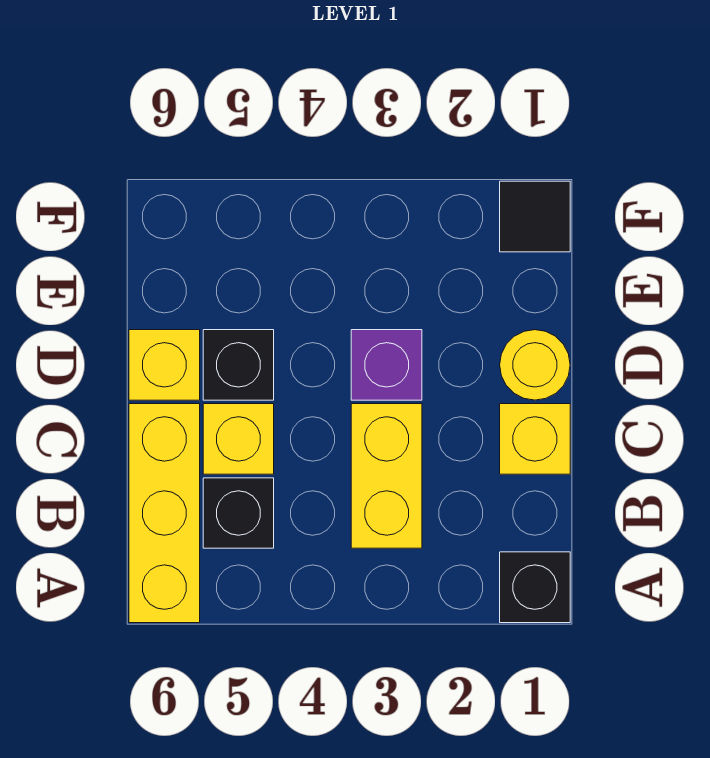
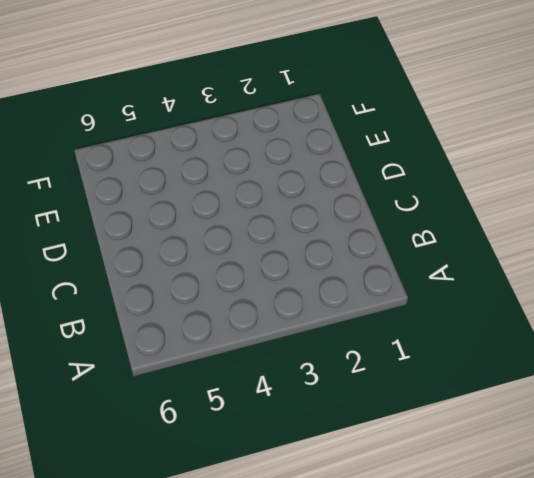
none -> black 1x1 brick [500,552,570,623]
none -> yellow 1x3 brick [129,404,200,623]

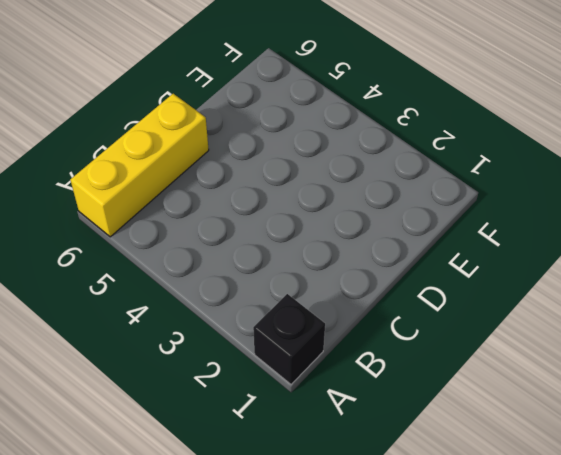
none -> yellow 1x2 brick [351,404,422,548]
none -> black 1x1 brick [203,478,274,548]

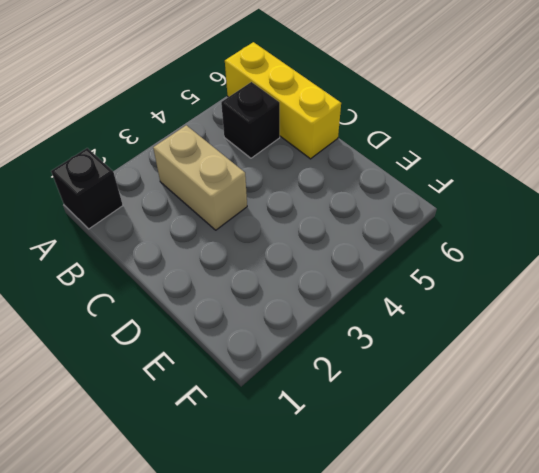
tan 1x2 brick [153,125,247,230] -> yellow 1x2 brick [351,404,422,548]
none -> yellow 1x1 brick [500,404,570,474]
none -> yellow 1x1 brick [203,404,274,474]

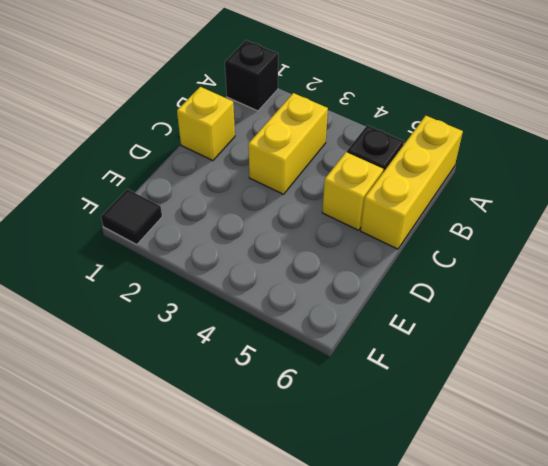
none -> yellow 1x1 round brick [500,330,570,400]
none -> purple 1x1 brick [351,330,422,400]

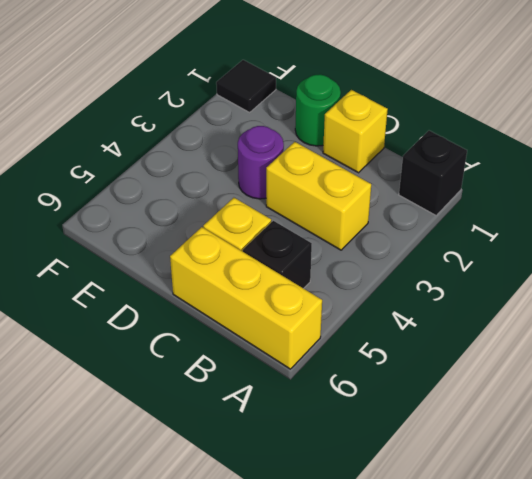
green 1x1 round brick [295,74,341,146] -> yellow 1x1 round brick [500,330,570,400]
purple 1x1 round brick [238,126,284,199] -> purple 1x1 brick [351,330,422,400]
none -> black 1x1 brick [203,330,274,400]
none -> yellow 1x1 brick [129,330,200,400]

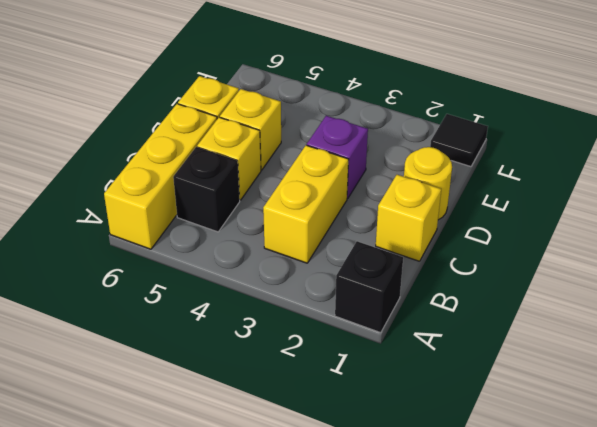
yellow 1x1 brick [220,89,281,170] -> black 1x1 brick [203,330,274,400]

